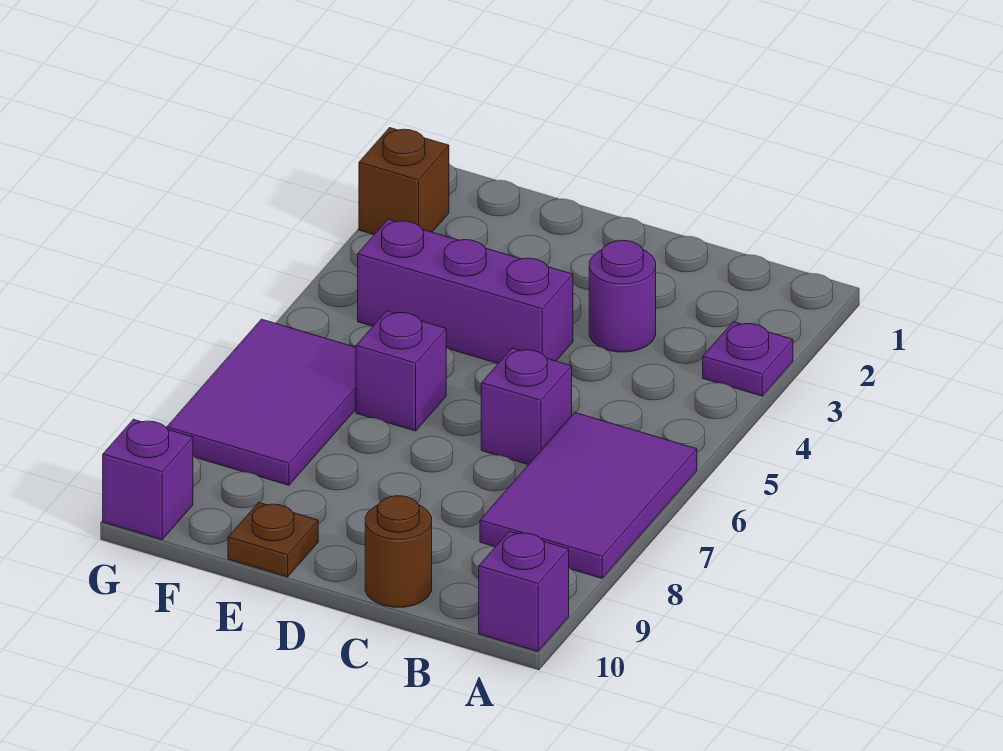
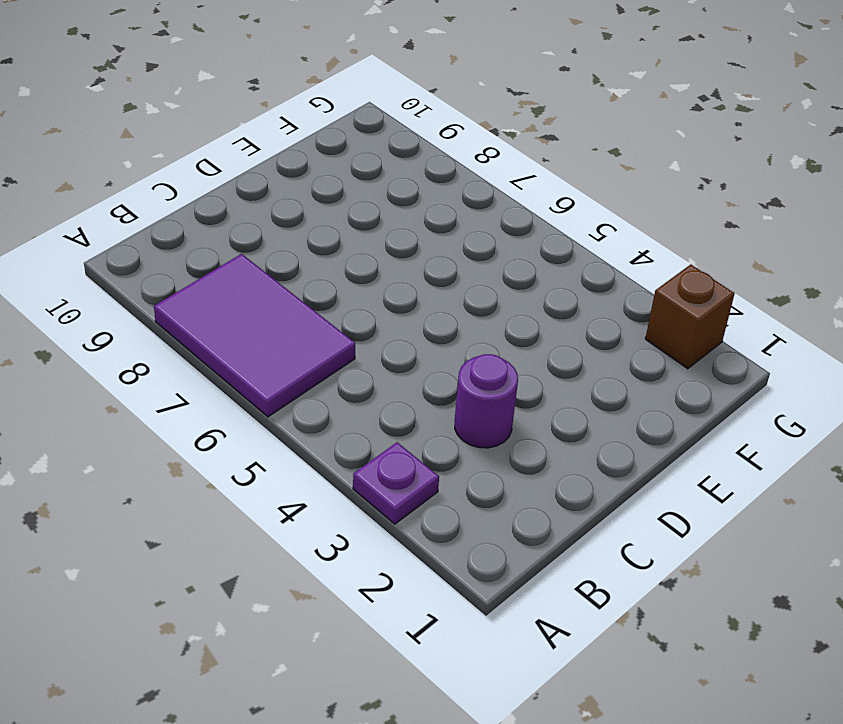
none -> purple 1x1 brick [479,531,569,651]
none -> purple 1x1 brick [481,348,572,465]
none -> brown 1x1 round brick [365,496,432,607]

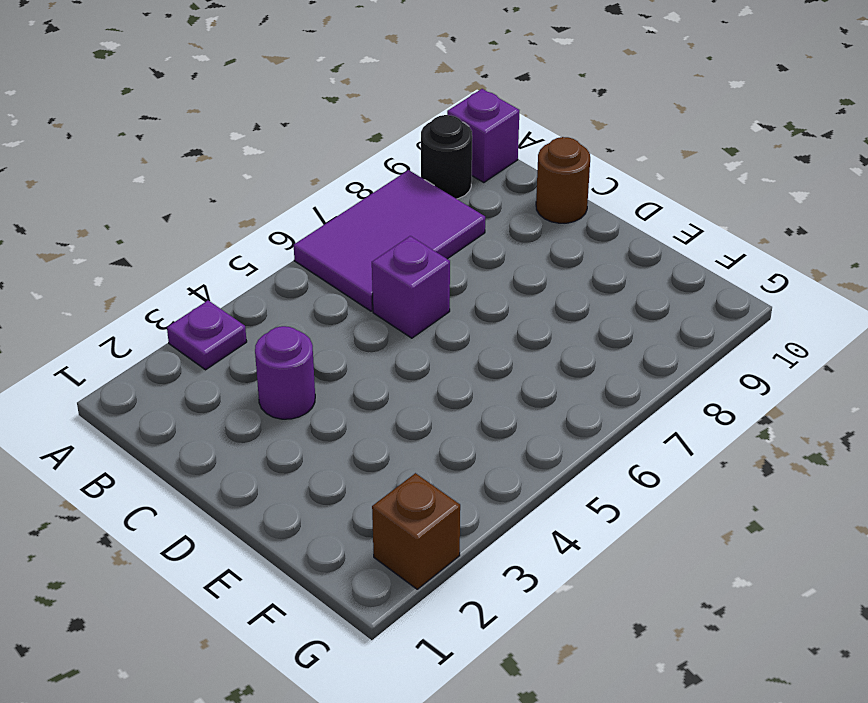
black 1x1 round brick [421,115,472,199] -> none
none -> purple 1x3 brick [358,219,573,364]
none -> purple 1x1 brick [356,311,446,431]
none -> brown 1x1 plate [228,503,318,577]

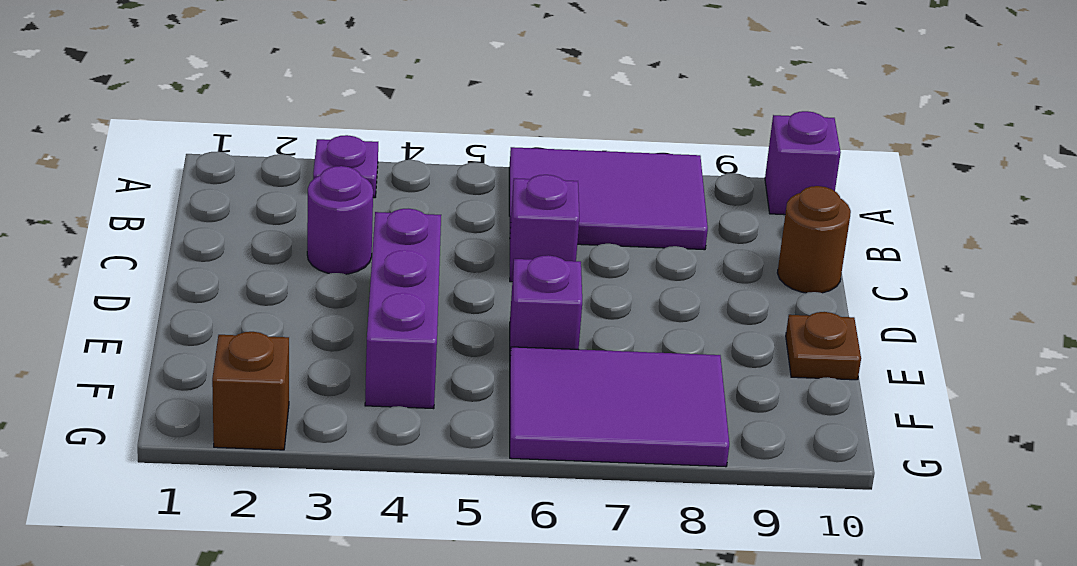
none -> purple 1x1 brick [103,419,193,539]

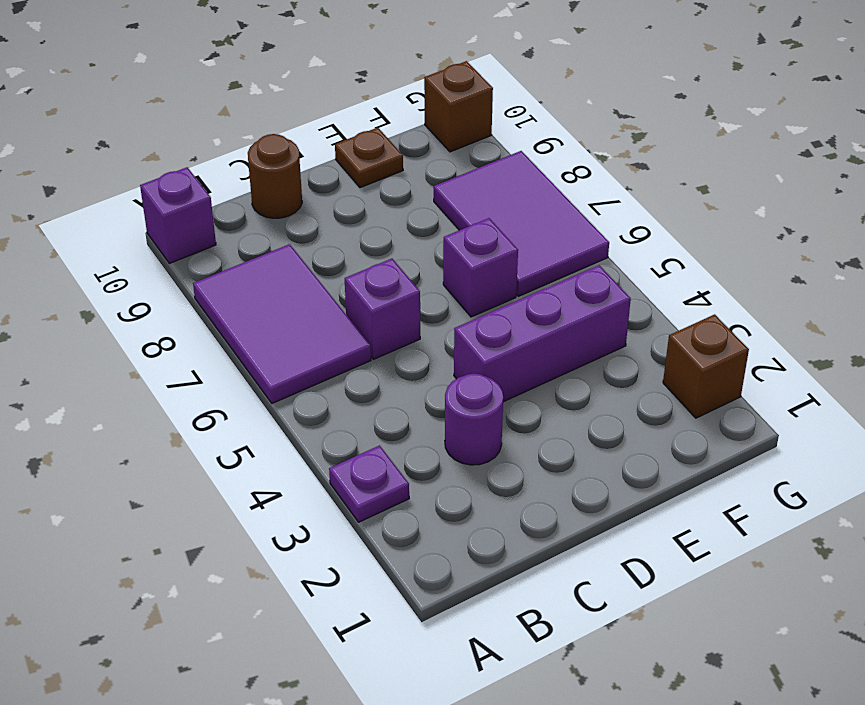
brown 1x1 brick [424,61,493,152] -> purple 1x1 brick [103,419,193,539]

